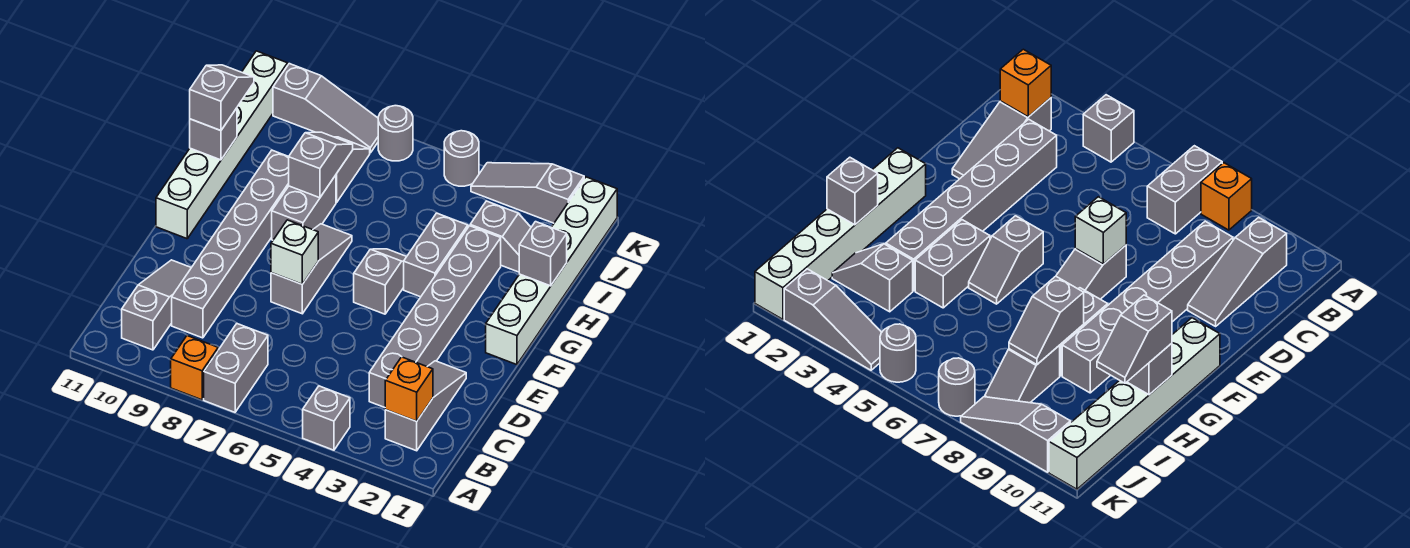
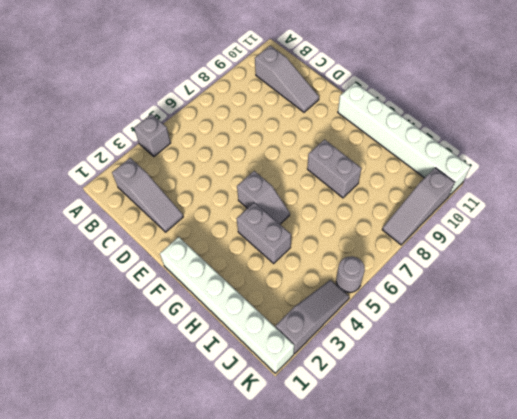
none -> grey 1x2 brick [204,324,268,412]
none -> orange 1x1 brick [171,336,218,400]
none -> grey 1x6 brick [369,226,501,407]

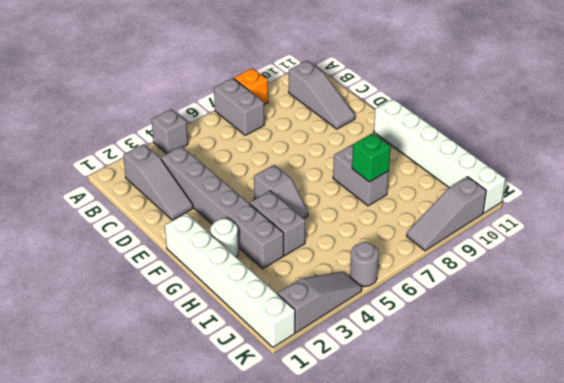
white 1x1 round brick [210,219,238,257] -> none
green 1x1 brick [352,133,391,182] -> grey 1x2 slope [289,132,353,198]
none -> grey 1x6 brick [172,150,289,338]
none -> grey 1x3 slope [271,224,352,314]
none -> grey 1x2 slope [470,201,531,272]

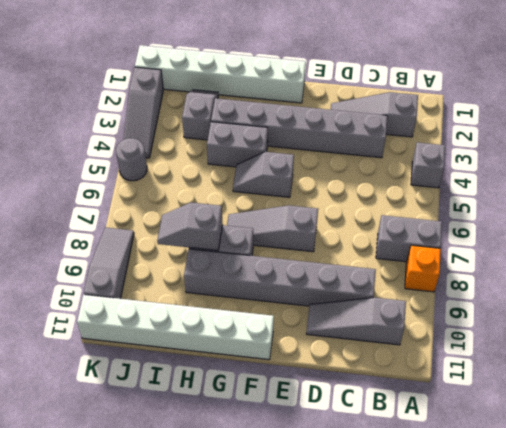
none -> grey 1x2 slope [335,137,370,202]
none -> grey 1x1 round brick [378,106,413,161]
none -> orange 1x1 brick [385,357,433,421]

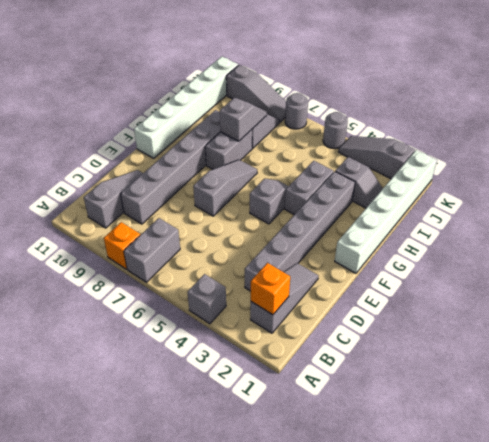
none -> white 1x1 brick [271,220,318,284]
none -> grey 1x1 brick [519,222,567,286]
none -> grey 1x1 brick [190,108,237,160]

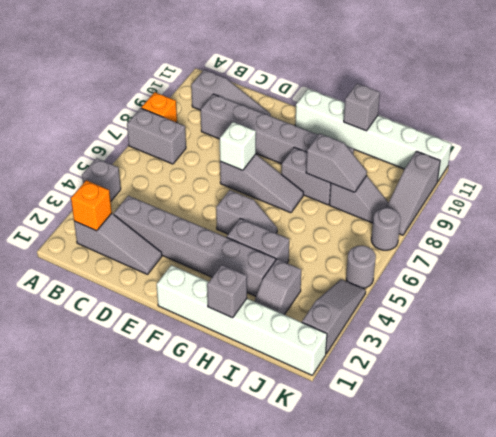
none -> grey 1x2 slope [190,65,254,131]

